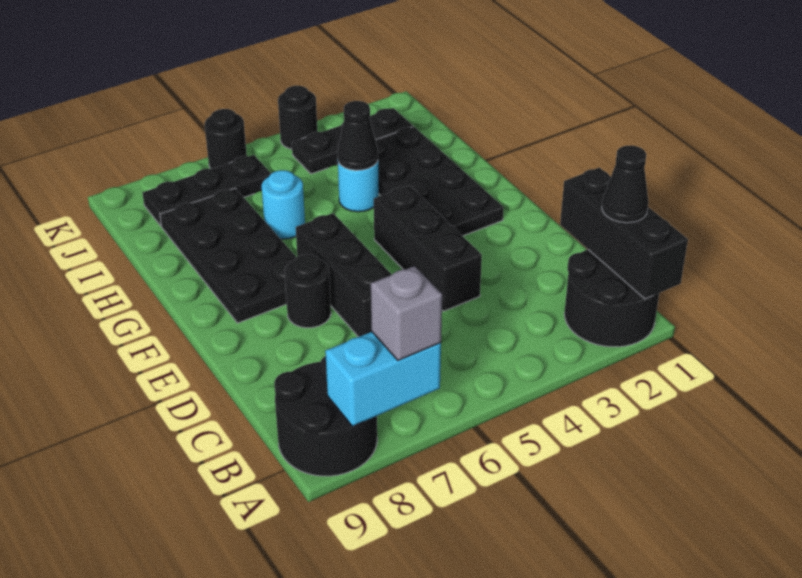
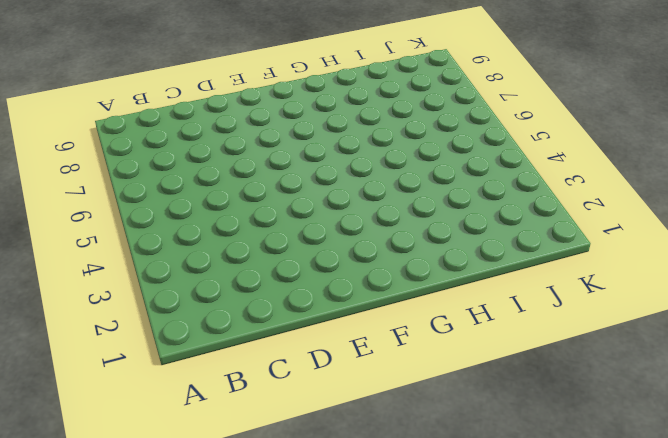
none -> black 2x2 round brick [564,249,659,347]
none -> black 2x2 round brick [274,356,377,476]
none -> black 1x3 brick [374,186,482,311]

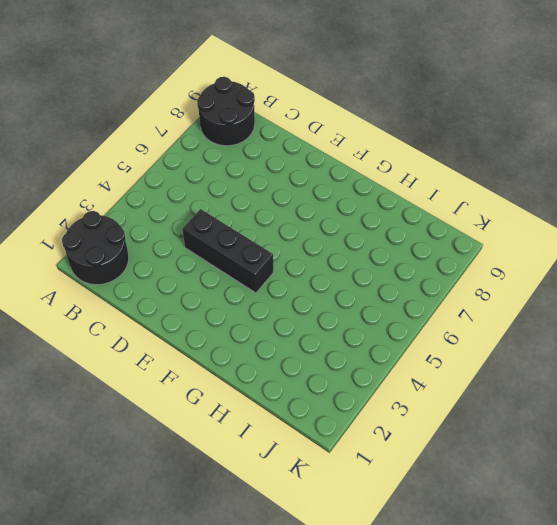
none -> black 1x3 brick [296,213,392,337]
none -> black 1x1 round brick [285,255,331,328]
none -> black 2x4 plate [375,127,504,236]

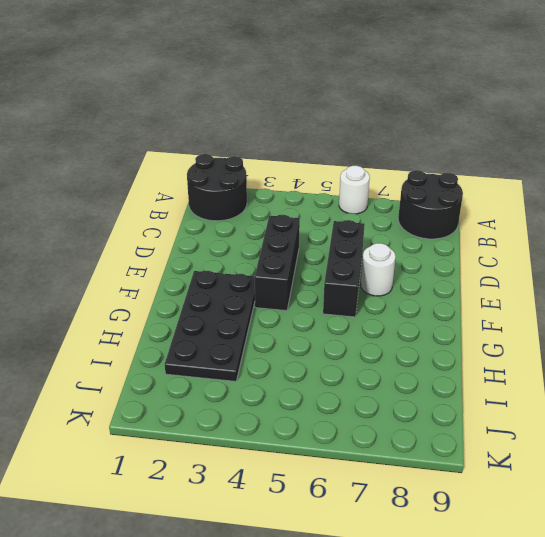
white 1x1 round brick [339,166,370,214] -> none
white 1x1 round brick [361,243,396,296] -> black 1x1 round brick [285,255,331,328]
none -> black 2x4 plate [160,188,296,323]
none -> cyan 1x1 round brick [338,161,379,212]
none -> cyan 1x1 round brick [262,170,305,239]

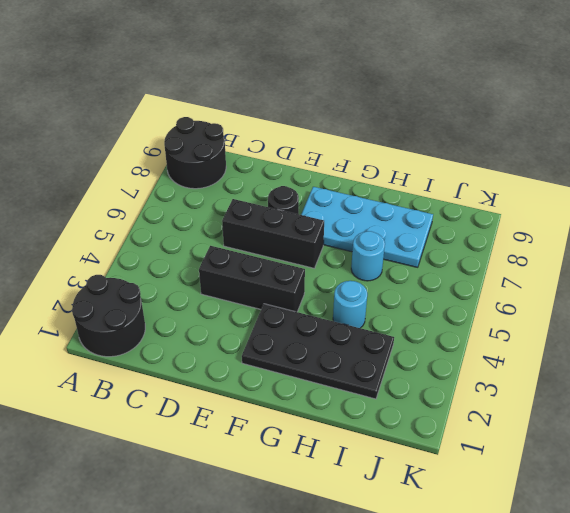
cyan 2x4 plate [301,187,433,267] -> black 2x4 plate [160,188,296,323]
none -> black 1x3 plate [292,108,413,174]
none -> black 1x3 plate [143,155,271,226]
none -> black 1x1 round brick [278,86,317,149]

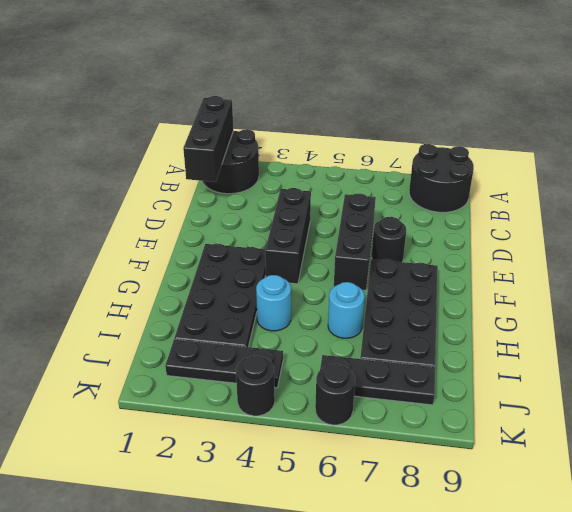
none -> cyan 1x2 brick [325,332,441,426]
none -> black 1x1 cone [337,101,378,170]
none -> grey 1x1 brick [371,266,442,360]

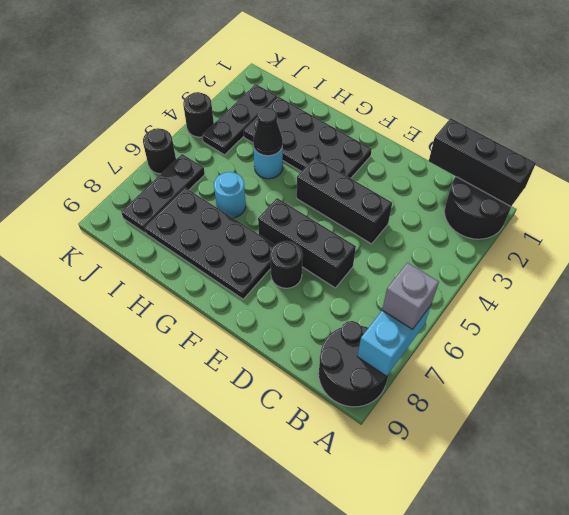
none -> black 1x1 cone [602,146,648,223]

